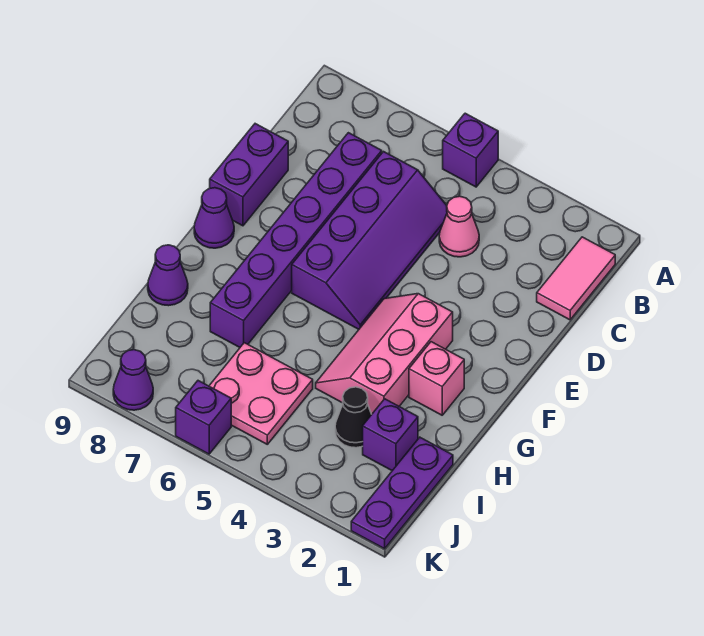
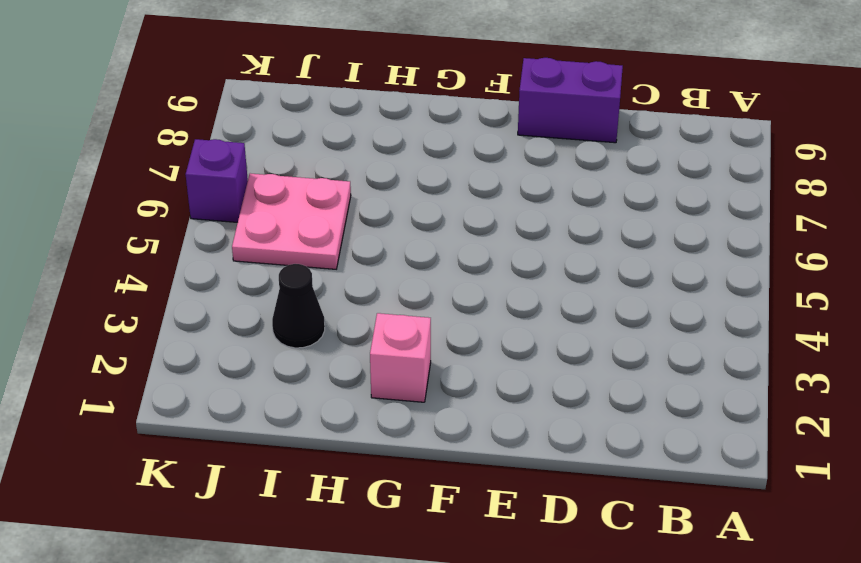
none -> purple 1x1 brick [443,113,498,187]
none -> pink 1x2 tile [537,237,615,320]
none -> pink 1x1 cone [439,196,479,257]

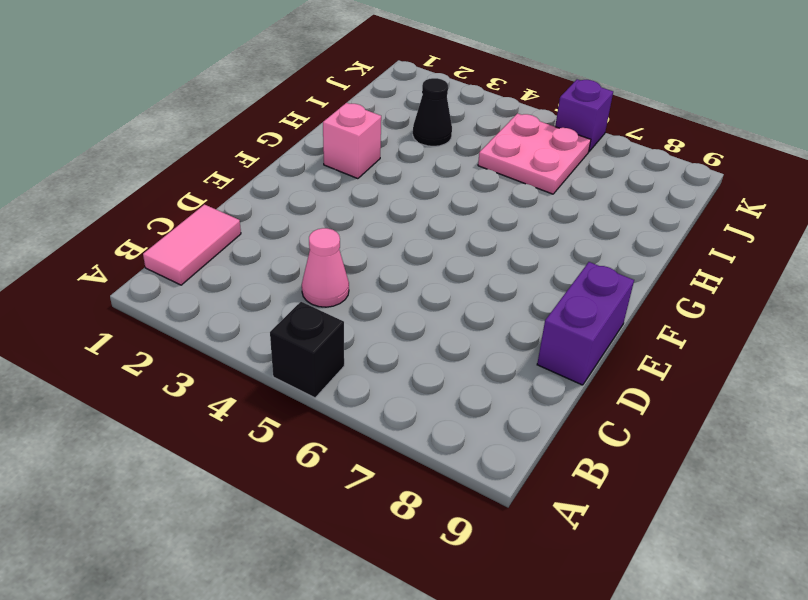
black 1x1 brick [270,302,344,398] -> purple 1x1 brick [443,113,498,187]
none -> purple 2x4 slope [292,152,447,329]
none -> purple 1x6 brick [210,133,382,347]
none -> pink 2x3 slope [316,294,453,414]

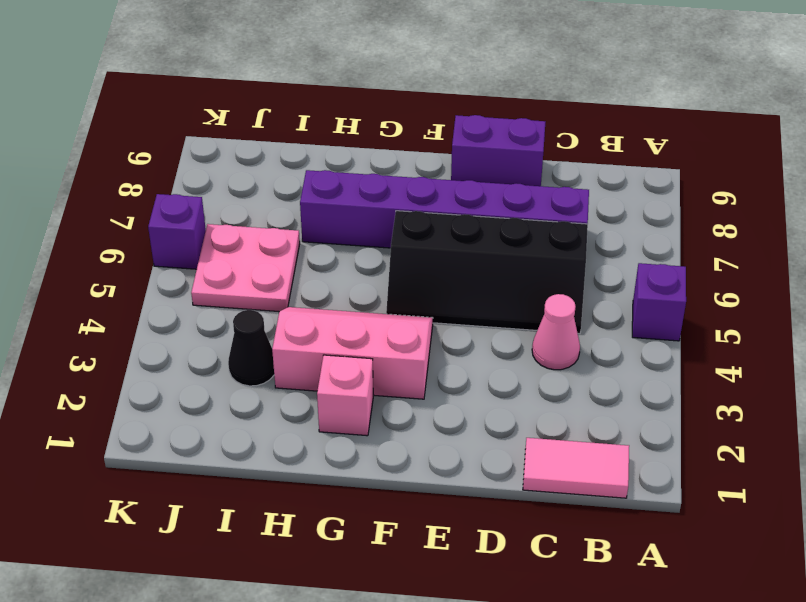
black 2x4 slope [386,211,588,334] -> purple 2x4 slope [292,152,447,329]
none -> purple 1x1 cone [194,188,234,248]
none -> purple 1x1 cone [148,245,188,306]
none -> purple 1x3 plate [351,437,453,549]

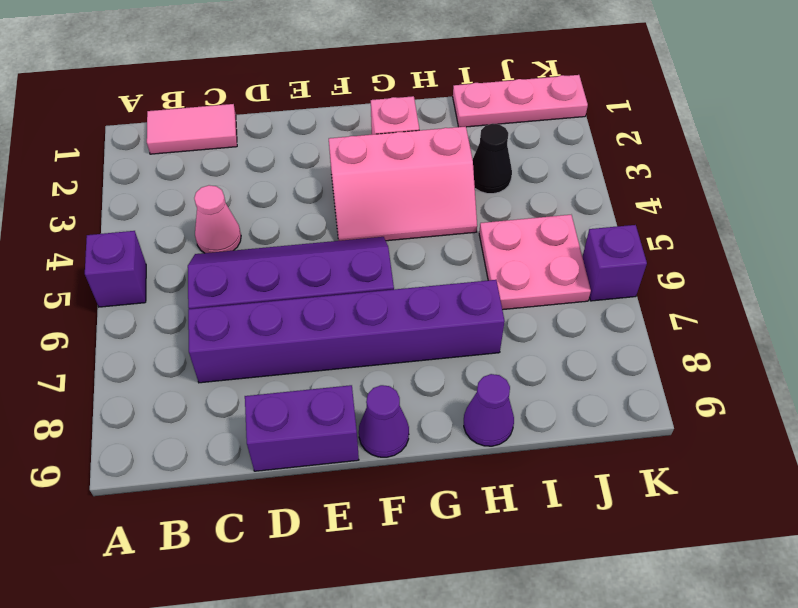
pink 1x3 plate [453,75,588,127] -> purple 1x3 plate [351,437,453,549]
none -> purple 1x1 brick [363,399,418,471]
none -> purple 1x1 cone [113,350,153,410]

